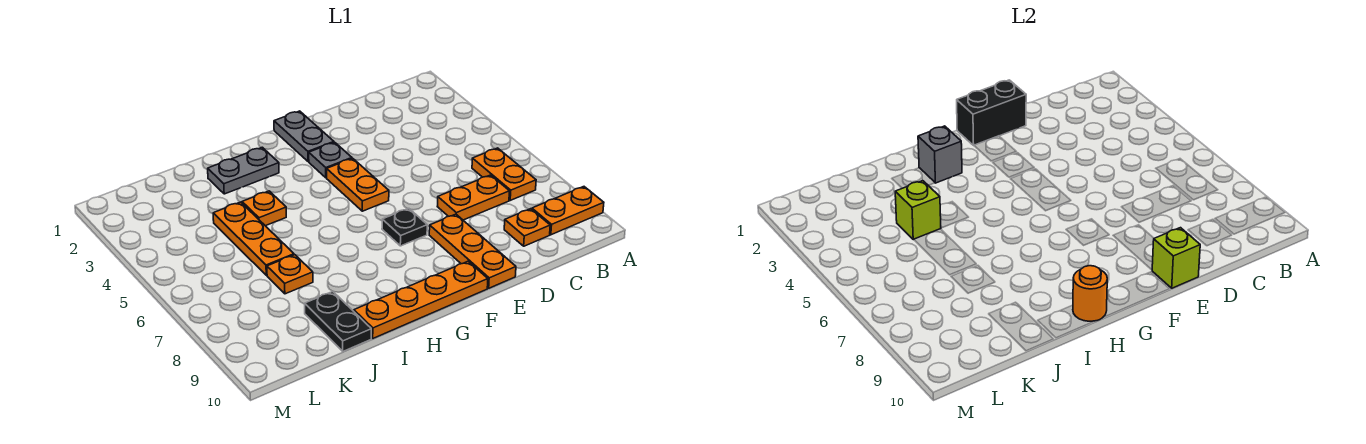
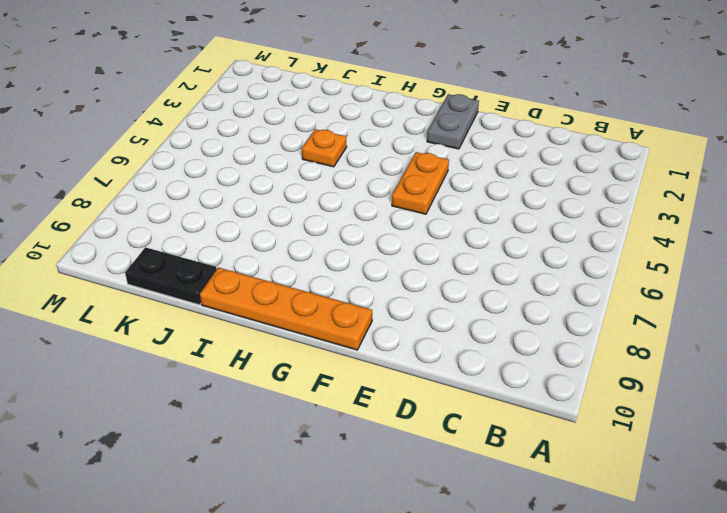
black 1x2 plate [125,247,217,305] -> black 1x2 plate turned to [305,292,371,351]
none -> orange 1x2 plate [532,187,604,235]
none -> orange 1x2 plate [472,148,536,200]
none -> orange 1x2 plate [437,175,509,220]

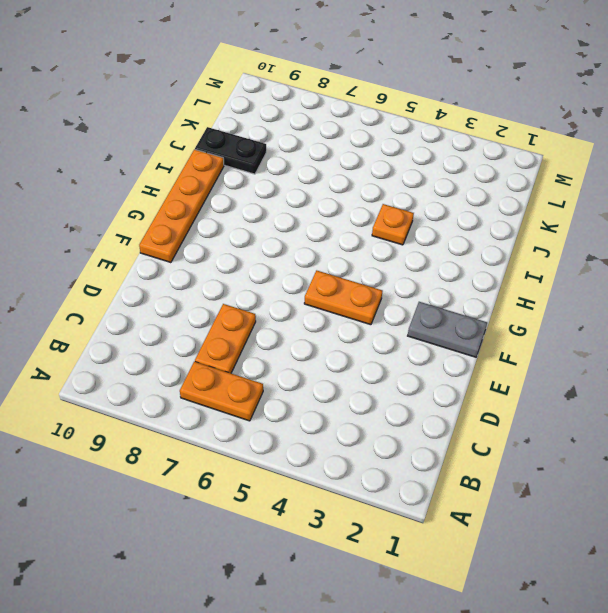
none -> orange 1x2 plate [532,187,604,235]
none -> orange 1x1 plate [504,209,550,246]
none -> orange 1x3 plate [429,214,516,288]

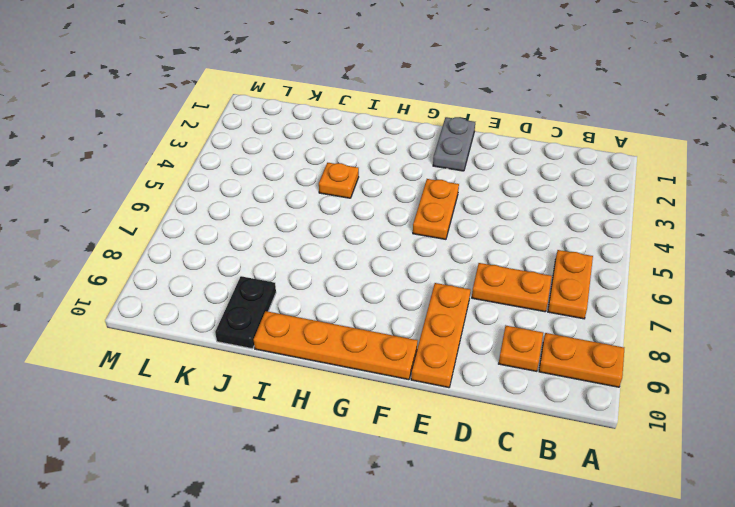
none -> grey 1x1 plate [309,142,352,178]
none -> black 1x1 plate [382,208,427,246]
none -> grey 1x2 plate [208,147,279,194]

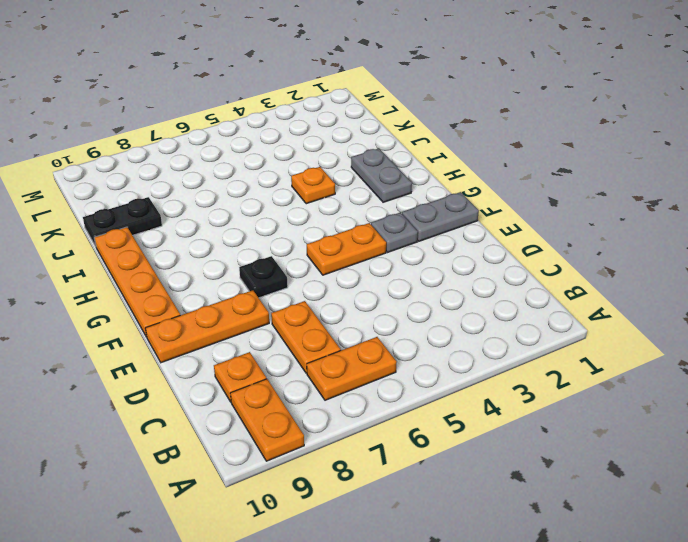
none -> orange 1x3 plate [213,202,294,275]
none -> orange 1x1 plate [267,255,313,294]
none -> black 1x2 brick [957,80,1026,145]

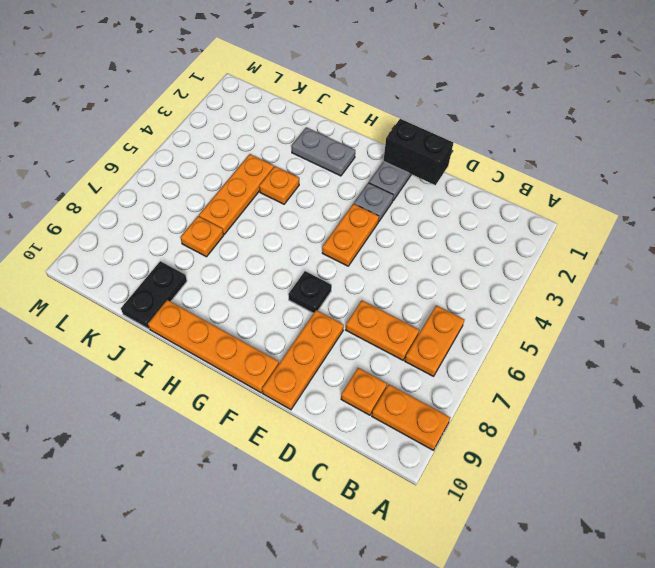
none -> lime 1x1 brick [1152,228,1200,288]
none -> grey 1x1 brick [918,126,962,183]
none -> orange 1x1 round brick [1073,266,1107,321]

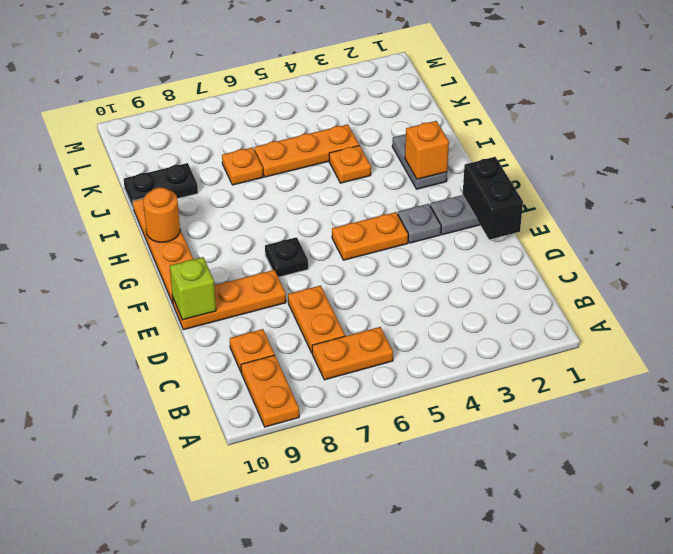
orange 1x1 brick [405,121,449,179] -> grey 1x1 brick [918,126,962,183]
none -> lime 1x1 brick [895,181,941,240]

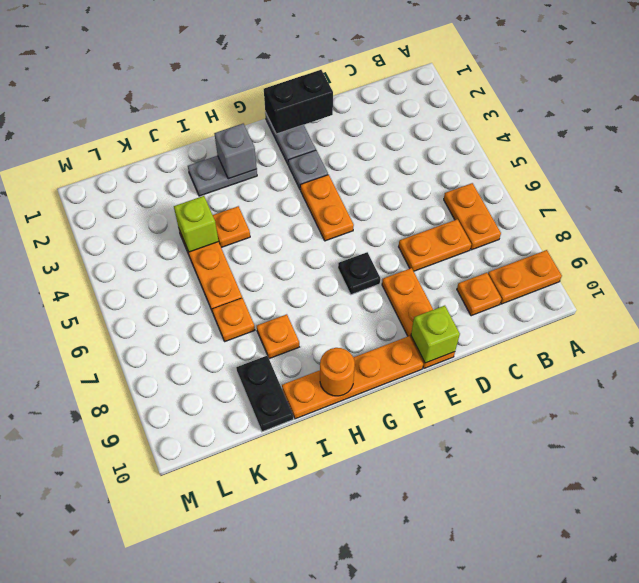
orange 1x1 plate [257,314,299,359] -> none

